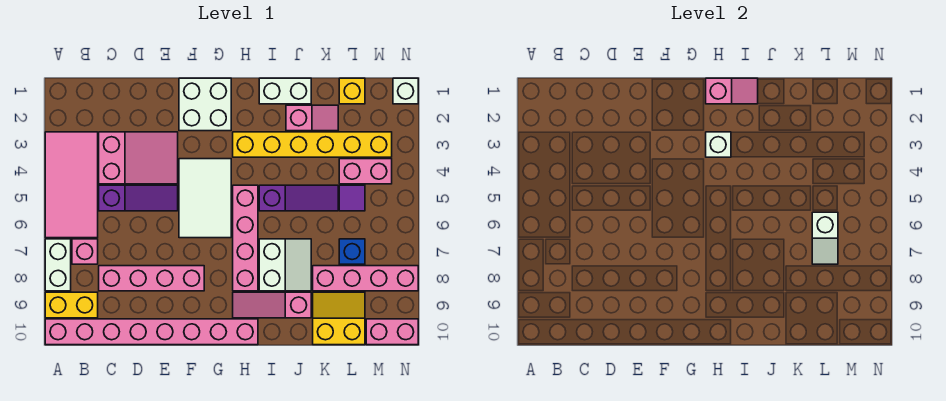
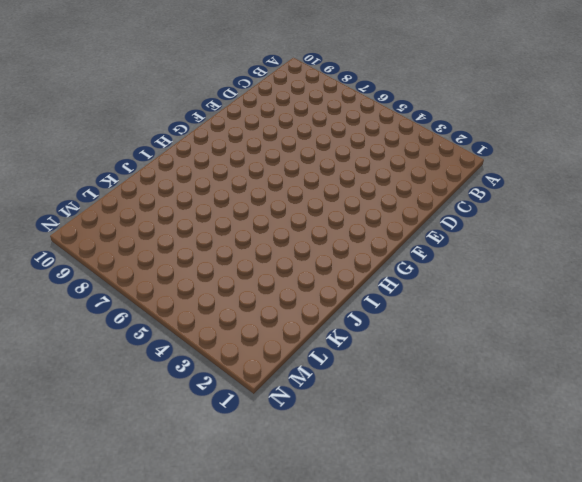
none -> pink 2x4 tile [45,132,98,238]
none -> white 1x2 brick [45,239,71,291]
none -> yellow 1x2 brick [45,292,98,318]

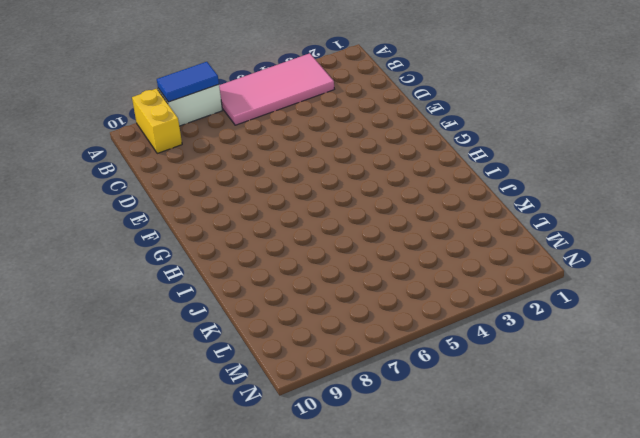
blue 1x2 tile [157,62,219,102] -> none
none -> pink 1x8 brick [45,319,258,345]
none -> pink 1x1 brick [72,239,98,264]
none -> pink 2x3 slope [99,132,178,184]

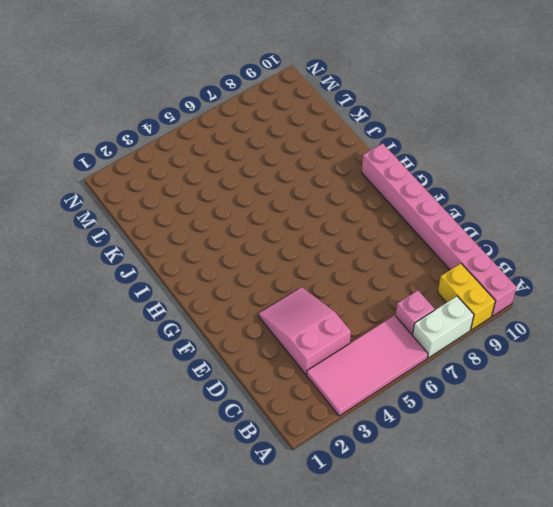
none -> purple 1x3 slope [99,185,178,211]
none -> pink 1x4 brick [99,266,204,291]
none -> white 2x2 brick [179,78,231,131]

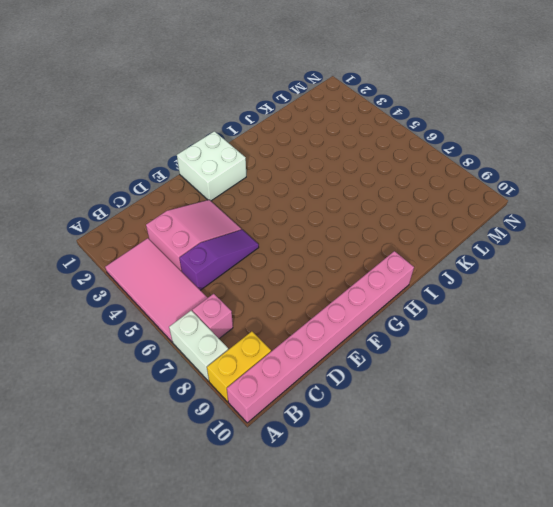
none -> pink 1x4 brick [99,266,204,291]
none -> white 2x3 tile [179,159,231,238]
none -> yellow 1x6 brick [233,132,392,157]

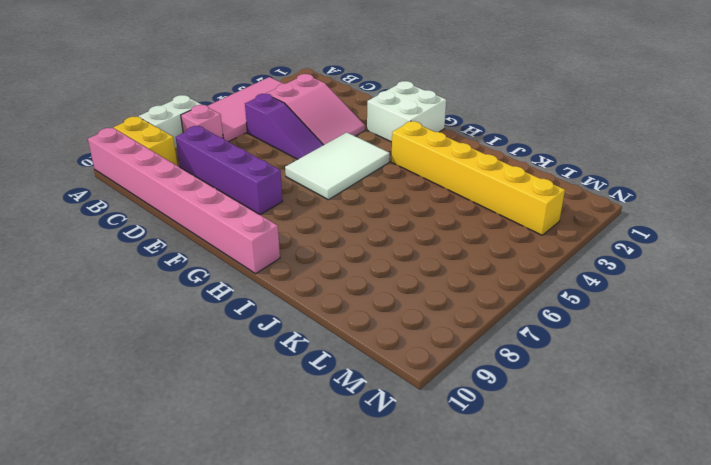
purple 1x4 brick [176,126,282,215] -> pink 1x4 brick [99,266,204,291]
none -> pink 1x4 brick [233,185,258,291]
none -> pink 1x3 slope [233,292,311,318]
none -> white 1x2 brick [259,78,311,104]

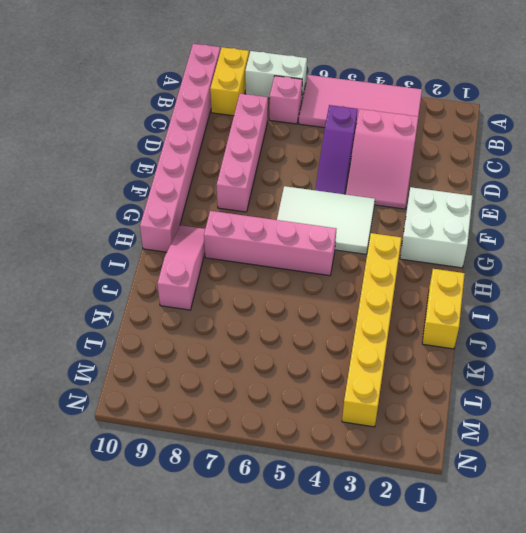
yellow 1x2 brick [422,269,465,349] -> white 1x2 brick [259,78,311,104]
none -> purple 1x3 slope [259,185,338,211]
none -> white 2x2 slope [259,239,311,291]
none -> pink 1x2 slope [286,105,338,131]

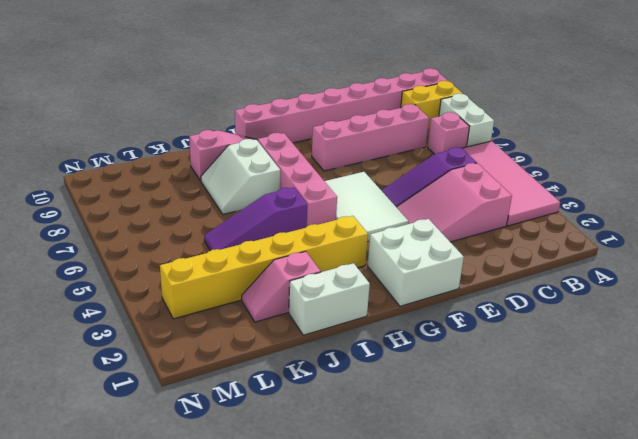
none -> pink 1x4 brick [313,266,418,291]
none -> yellow 2x2 slope [313,292,365,345]
none -> yellow 1x1 brick [339,78,365,104]

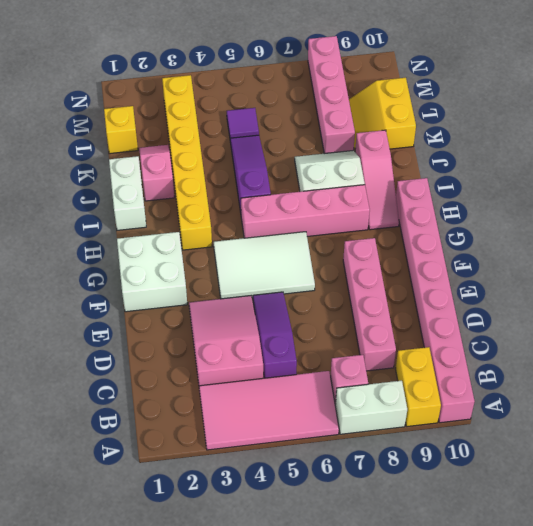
none -> pink 1x2 brick [339,159,392,184]
none -> blue 1x1 brick [339,239,365,264]
none -> pink 1x2 brick [366,319,418,345]

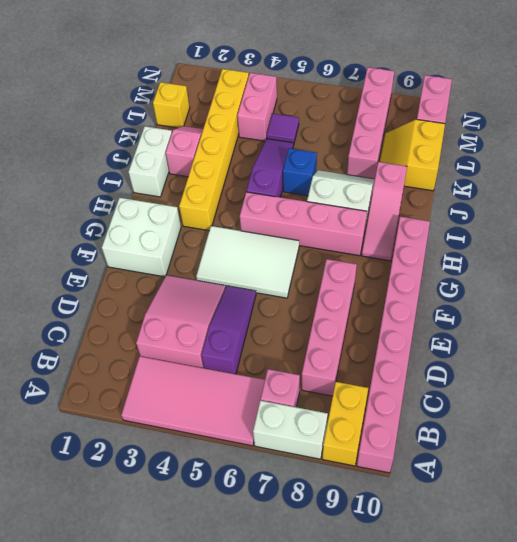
blue 1x1 brick [283,148,317,196] -> blue 1x1 brick moved to [339,239,365,264]
none -> white 1x1 brick [393,78,418,104]
none -> pink 1x2 slope [706,78,758,104]
none -> white 1x1 brick [706,132,731,157]

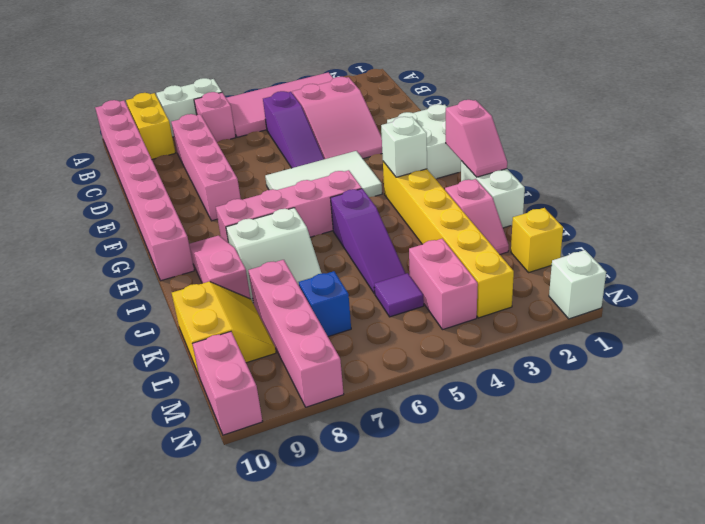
none -> white 1x2 slope [812,212,838,264]

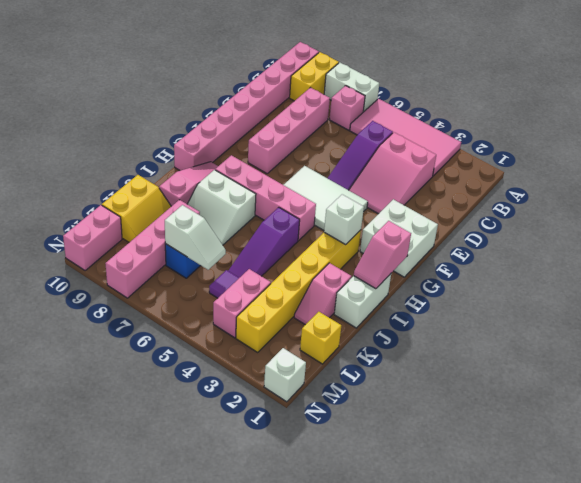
white 1x2 slope [165,205,226,270] -> white 1x2 slope turned to [812,212,838,264]

